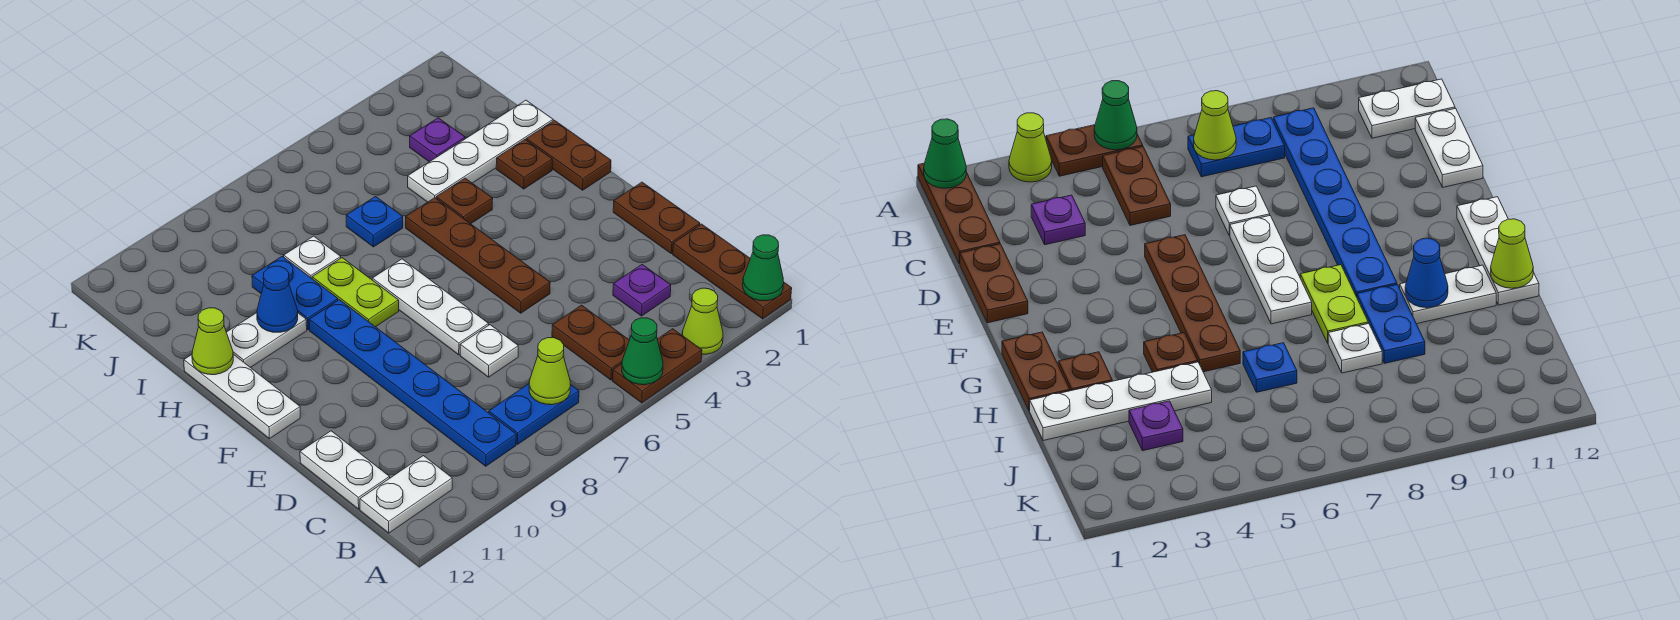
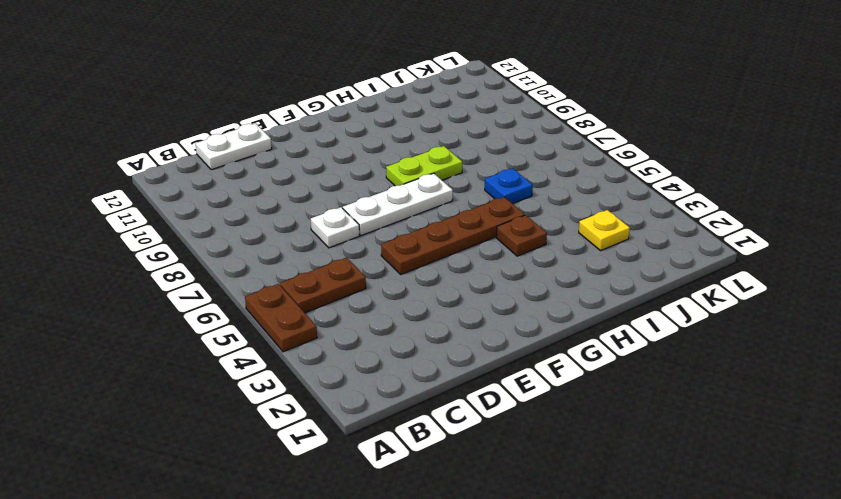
yellow 1x1 plate [579,210,630,250] -> purple 1x1 plate [410,118,465,162]
none -> brown 1x3 plate [673,224,792,319]
none -> lime 1x1 cone [682,288,723,354]
none -> blue 1x2 plate [489,384,579,444]

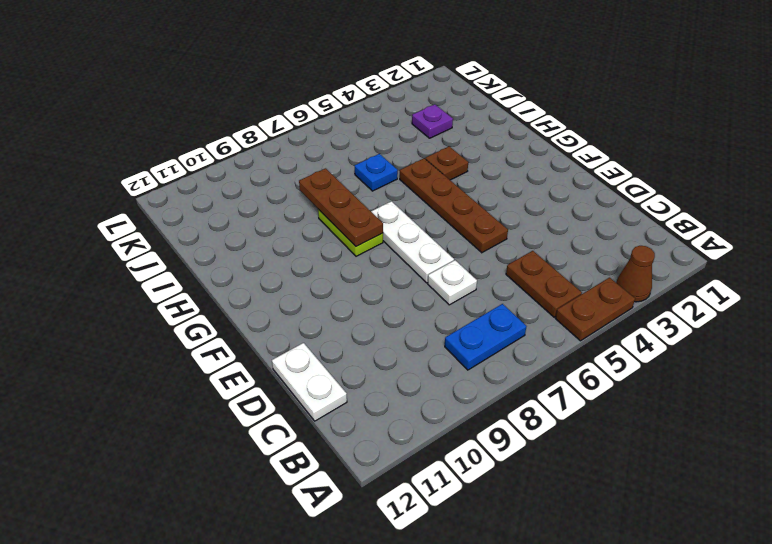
brown 1x1 cone [616,246,655,302] -> lime 1x1 cone [682,288,723,354]
brown 1x3 plate [299,168,383,247] -> brown 1x3 plate moved to [673,224,792,319]
none -> blue 1x6 plate [309,300,516,466]
none -> white 1x2 plate [360,456,452,533]
none -> purple 1x1 plate [613,265,671,316]

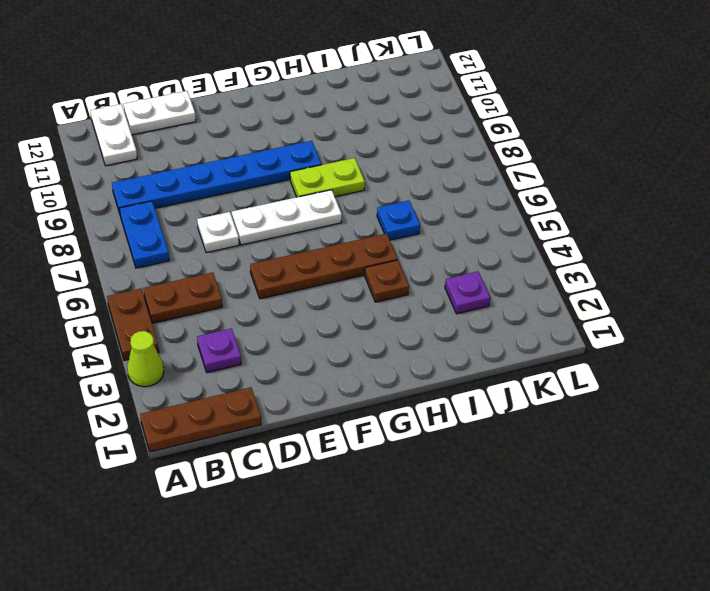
none -> brown 1x2 plate [613,182,700,254]
none -> white 1x3 plate [184,354,300,439]
none -> brown 1x2 plate [526,120,611,190]

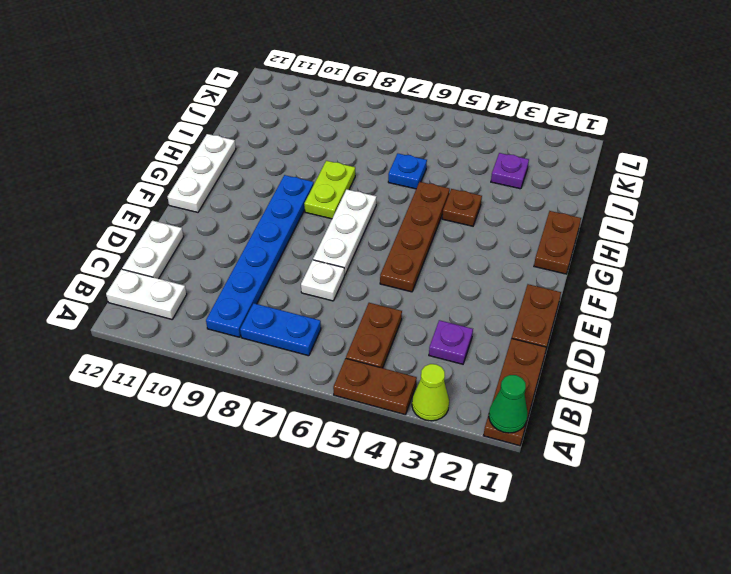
none -> brown 1x1 plate [496,140,552,189]
none -> blue 1x2 plate [252,256,338,330]
none -> white 1x2 plate [226,313,307,368]

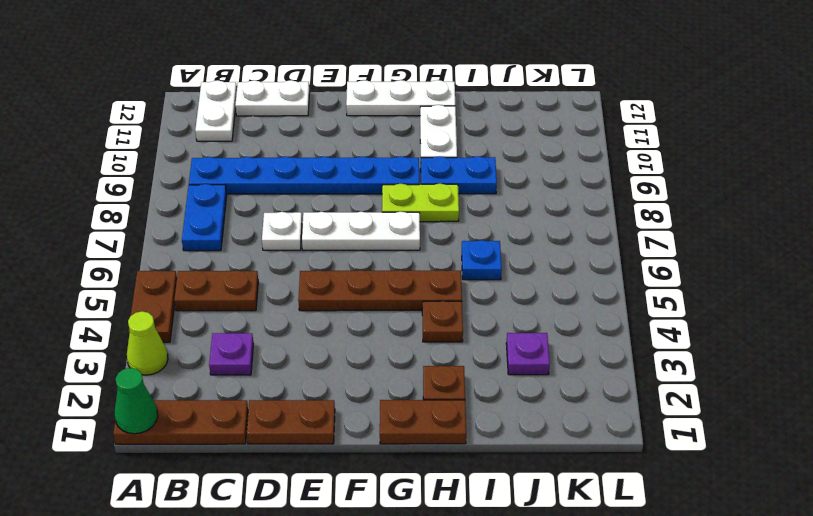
none -> white 1x4 plate [408,100,553,202]
none -> white 1x1 plate [284,236,341,278]
none -> green 1x1 cone [622,318,663,385]

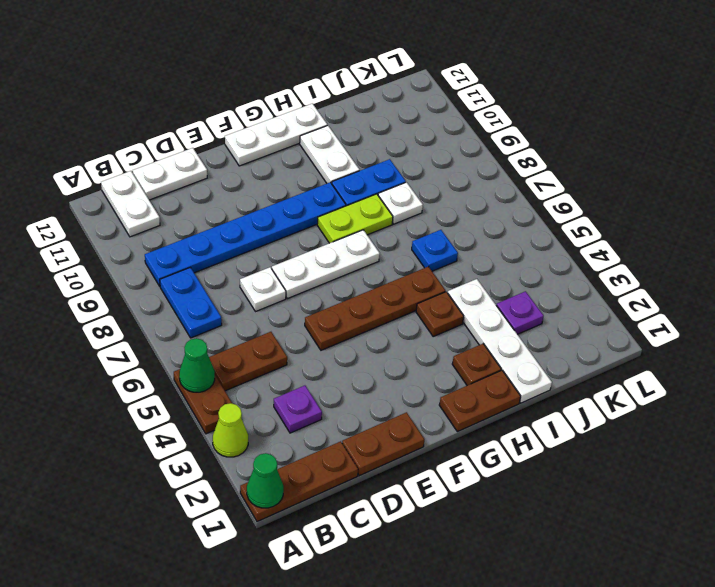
none -> lime 1x1 cone [529,338,570,405]
none -> blue 1x1 cone [257,266,298,332]
none -> lime 1x1 cone [192,308,233,375]

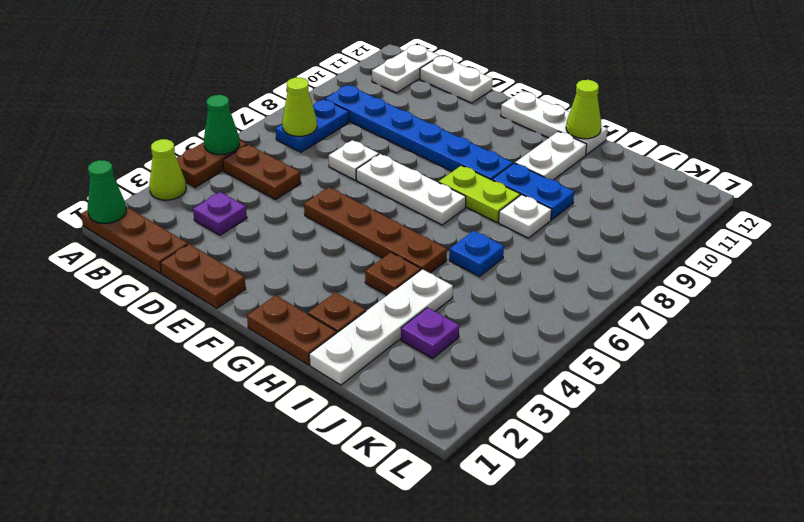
none -> blue 1x1 cone [257,266,298,332]

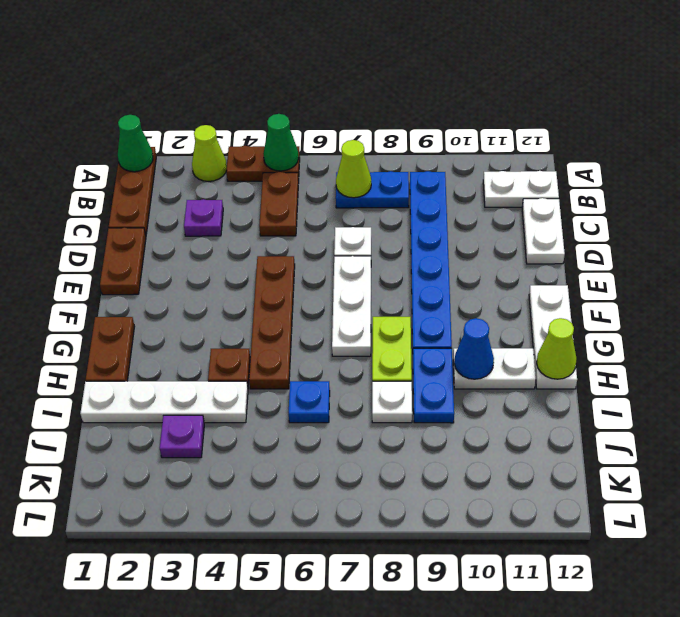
none -> brown 1x1 plate [496,140,552,189]

